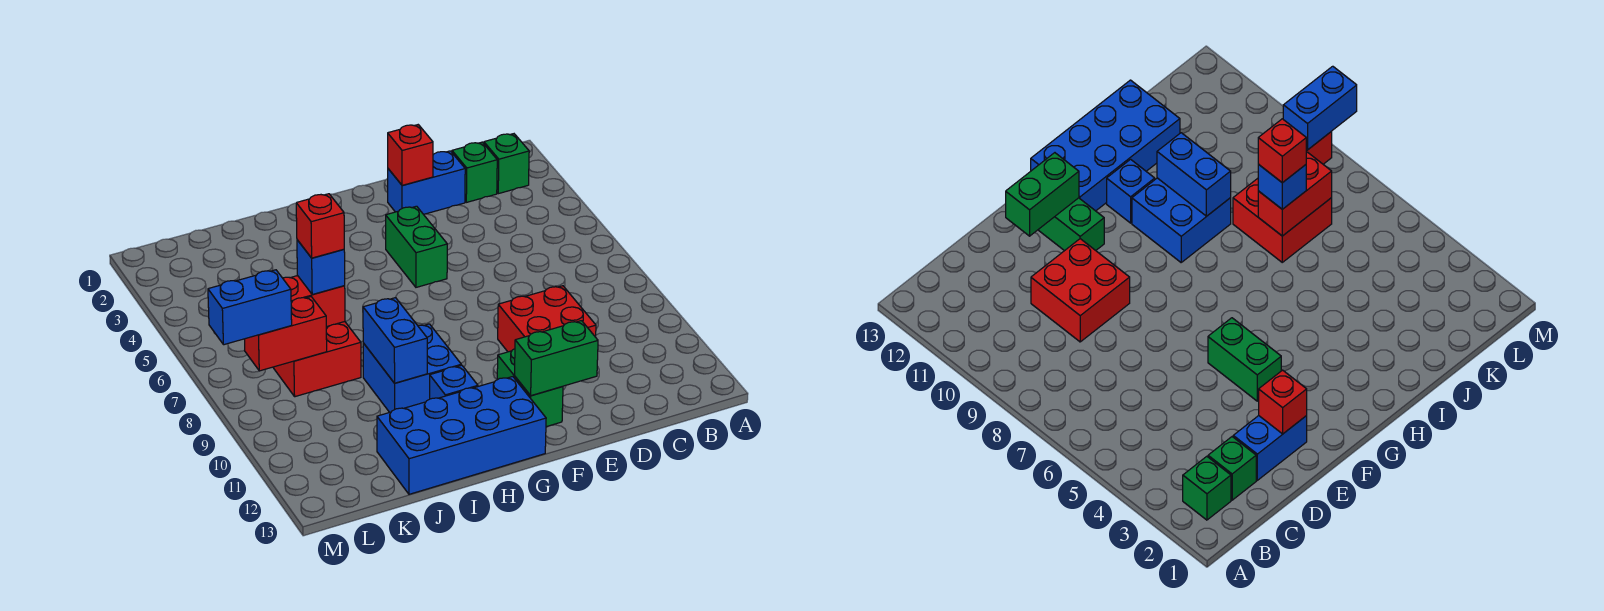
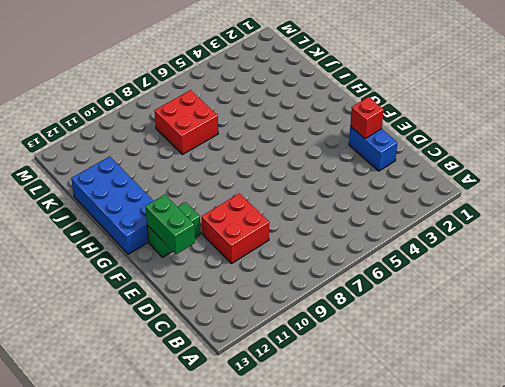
none -> green 1x1 brick [484,134,529,194]
none -> green 1x1 brick [452,142,497,202]
none -> green 1x2 brick [386,206,447,287]

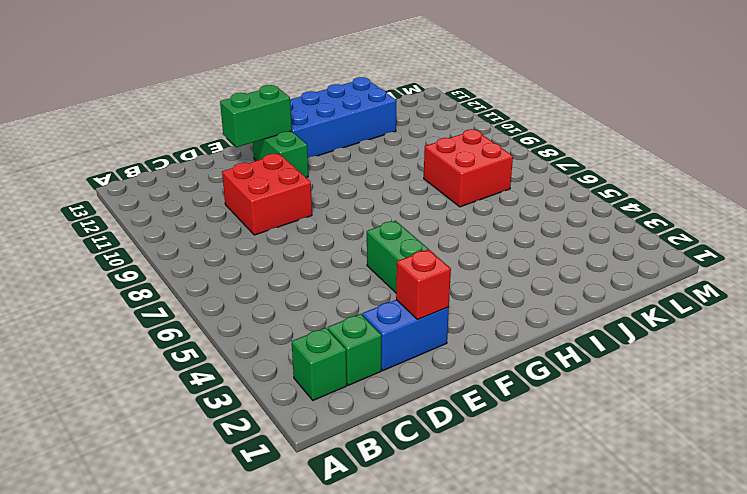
none -> blue 2x2 brick [363,324,461,412]
none -> blue 1x1 brick [430,365,478,399]
none -> blue 1x2 brick [363,298,427,383]

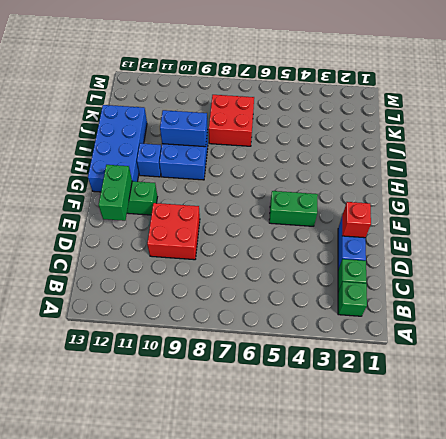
none -> red 1x2 brick [283,276,345,327]
none -> red 1x2 brick [244,297,327,371]
none -> blue 1x1 brick [297,240,345,295]

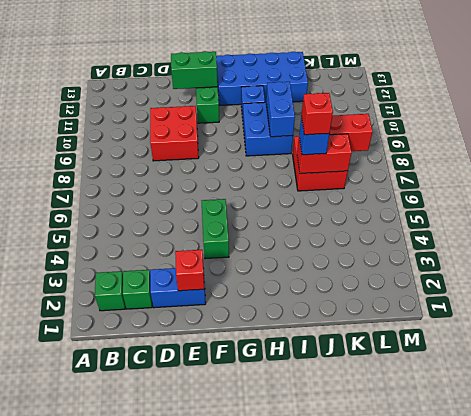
none -> blue 1x2 brick [208,270,292,345]

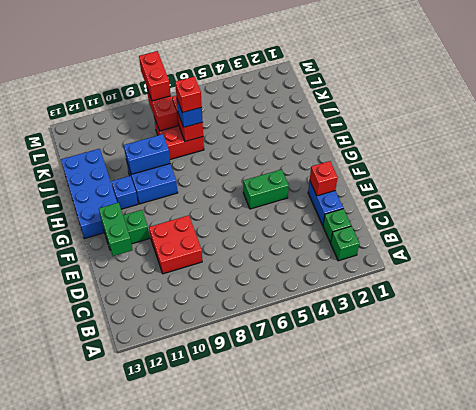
red 1x2 brick [139,51,171,101] -> blue 1x2 brick [208,270,292,345]

